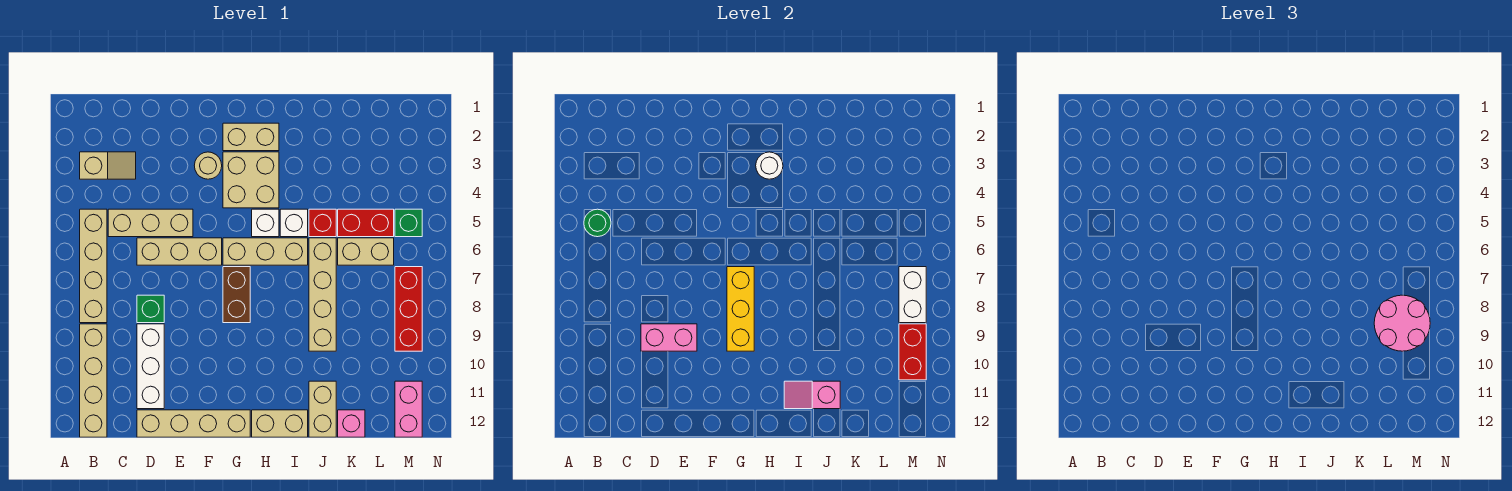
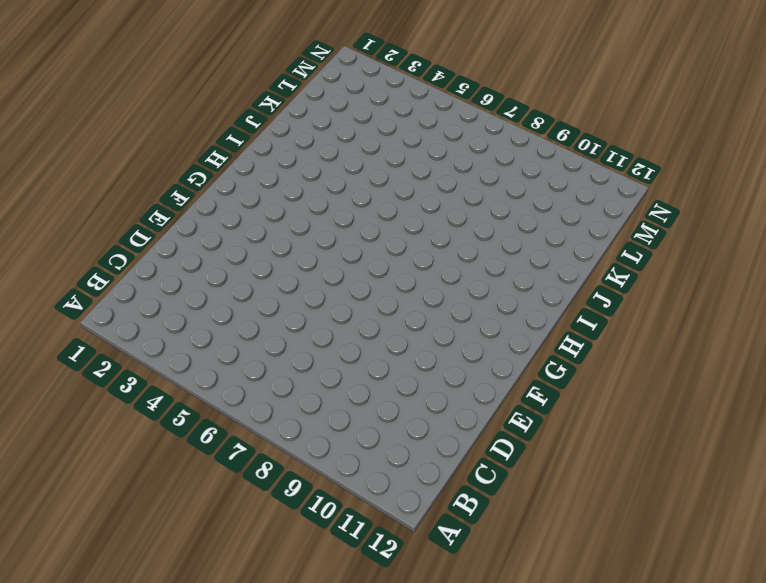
none -> tan 1x2 slope [80,152,136,179]
none -> tan 1x4 brick [80,209,107,323]
none -> tan 1x4 brick [80,324,107,437]
none -> tan 1x3 brick [108,209,193,237]

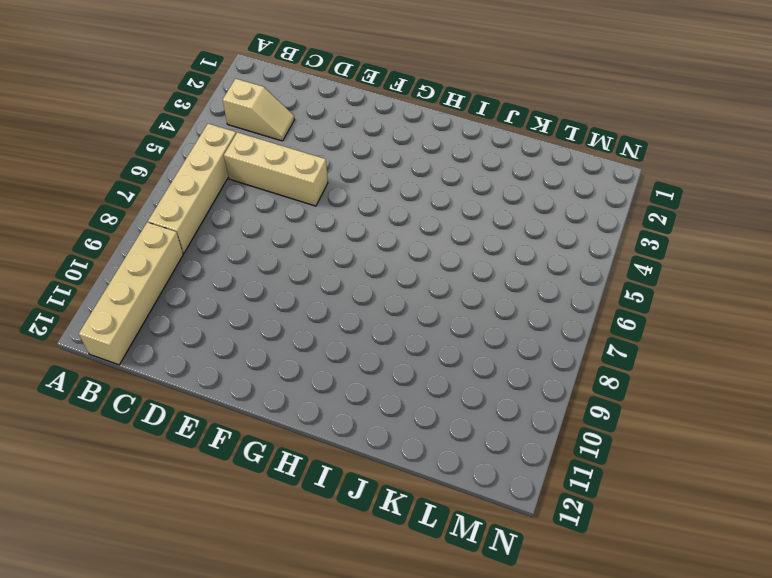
none -> tan 1x3 brick [137,238,222,265]
none -> green 1x1 brick [137,295,164,323]
none -> white 1x3 brick [137,324,164,409]
none -> tan 1x4 brick [137,410,250,437]

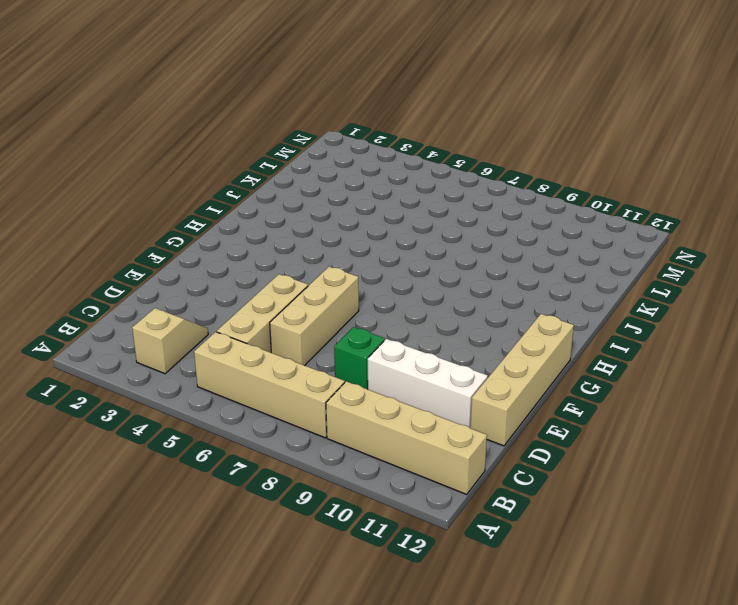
none -> tan 1x1 round brick [194,152,222,179]
none -> tan 1x2 brick [223,123,279,151]
none -> tan 2x2 brick [223,152,279,208]
none -> tan 1x3 brick [223,238,308,265]

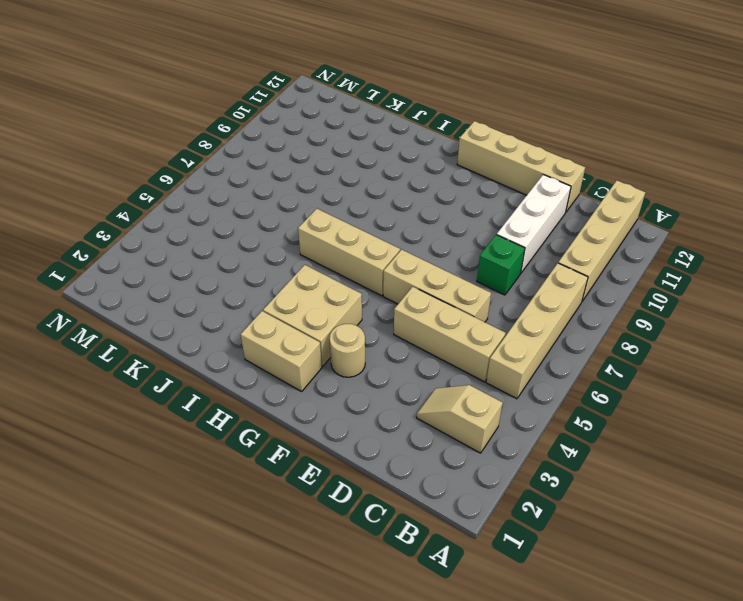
none -> brown 1x2 brick [223,267,250,323]
none -> white 1x1 brick [252,209,279,237]
none -> tan 1x2 brick [252,410,308,437]
none -> white 1x1 brick [280,209,308,237]

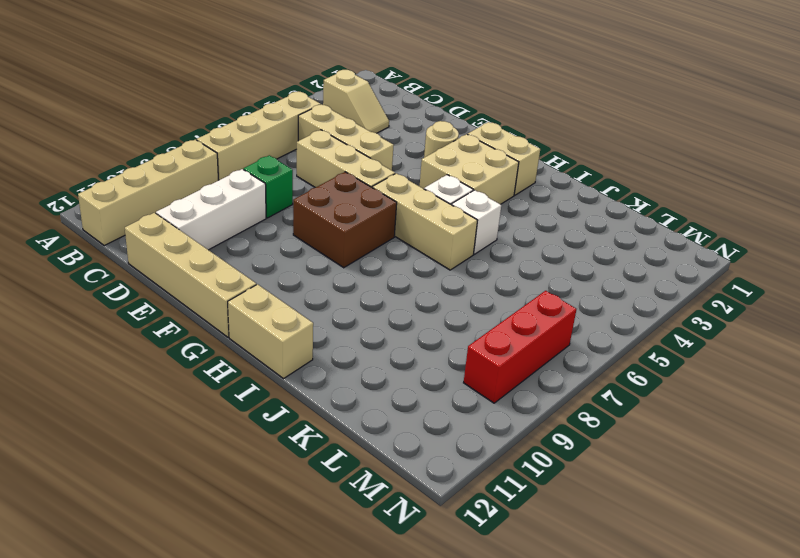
brown 2x2 brick [293,172,397,268] -> brown 1x2 brick [223,267,250,323]
none -> red 1x1 brick [309,209,336,237]
none -> tan 1x4 brick [309,238,336,351]
none -> tan 1x2 brick [309,381,336,437]
none -> red 1x2 brick [338,209,394,237]

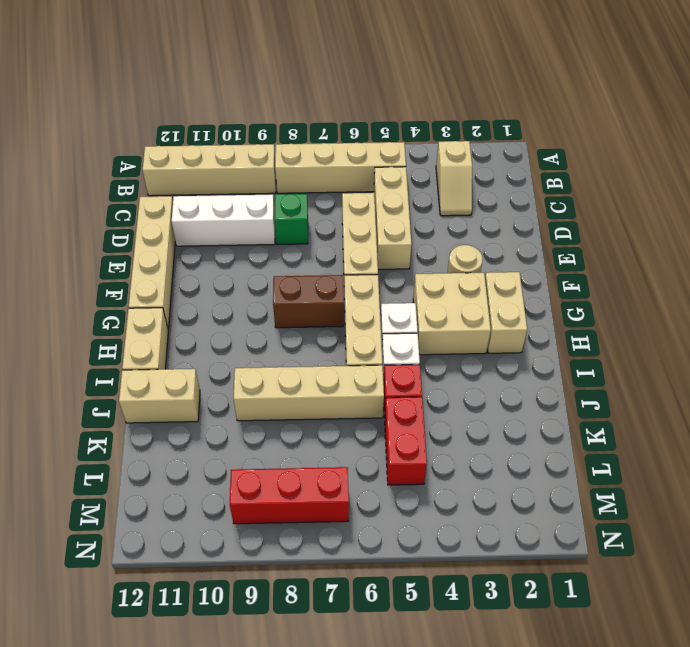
none -> tan 1x2 brick [338,238,394,265]
none -> pink 1x1 brick [338,410,365,437]
none -> green 1x1 brick [395,209,422,237]
none -> pink 1x2 brick [395,381,422,437]

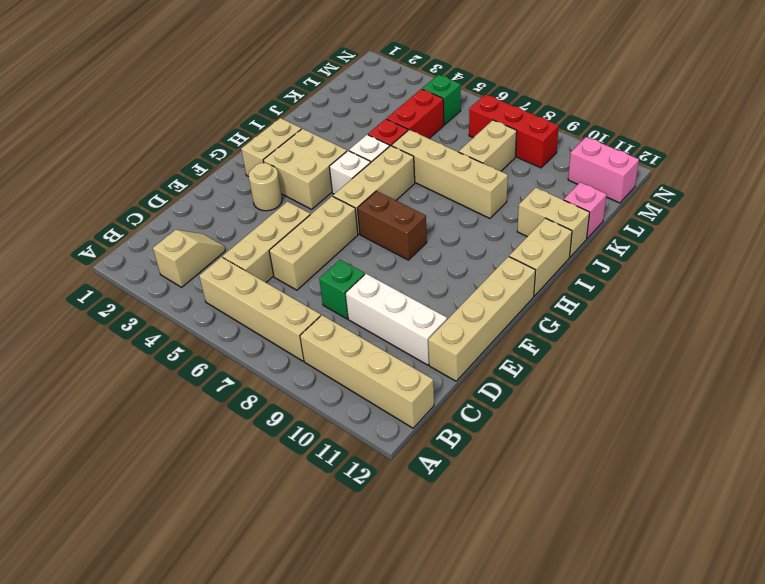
tan 1x2 brick [459,120,517,171] -> tan 1x2 brick moved to [338,238,394,265]
none -> green 1x1 round brick [584,209,611,237]
none -> pink 1x2 brick [641,324,697,351]
none -> yellow 1x3 brick [727,267,754,351]
none -> white 1x1 round brick [756,152,783,179]

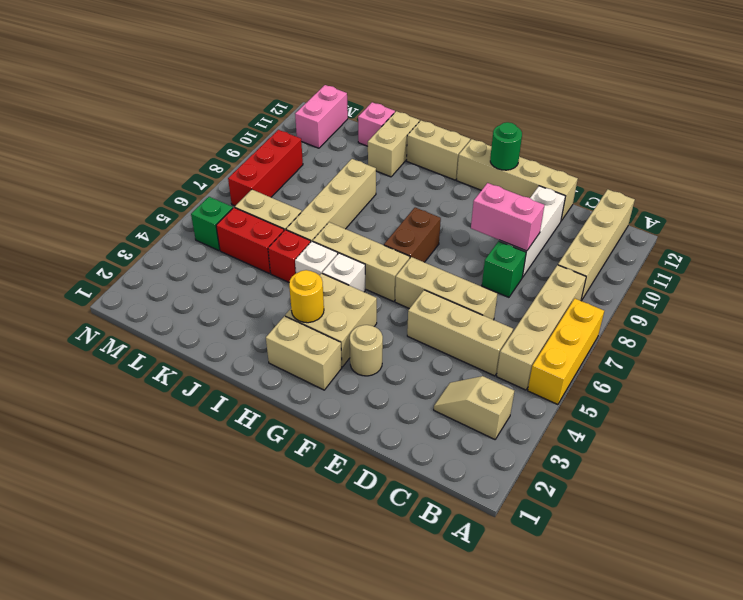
yellow 1x3 brick [528,299,604,405] -> yellow 1x3 brick moved to [727,267,754,351]
green 1x1 round brick [490,122,522,170] -> green 1x1 round brick moved to [584,209,611,237]
yellow 1x1 round brick [289,270,324,323] -> white 1x1 round brick [756,152,783,179]
none -> pink 1x2 slope [784,381,840,409]
none -> white 1x2 brick [899,267,926,323]
none -> red 1x2 brick [899,324,926,380]
none -> pink 2x2 round brick [1374,295,1430,351]

